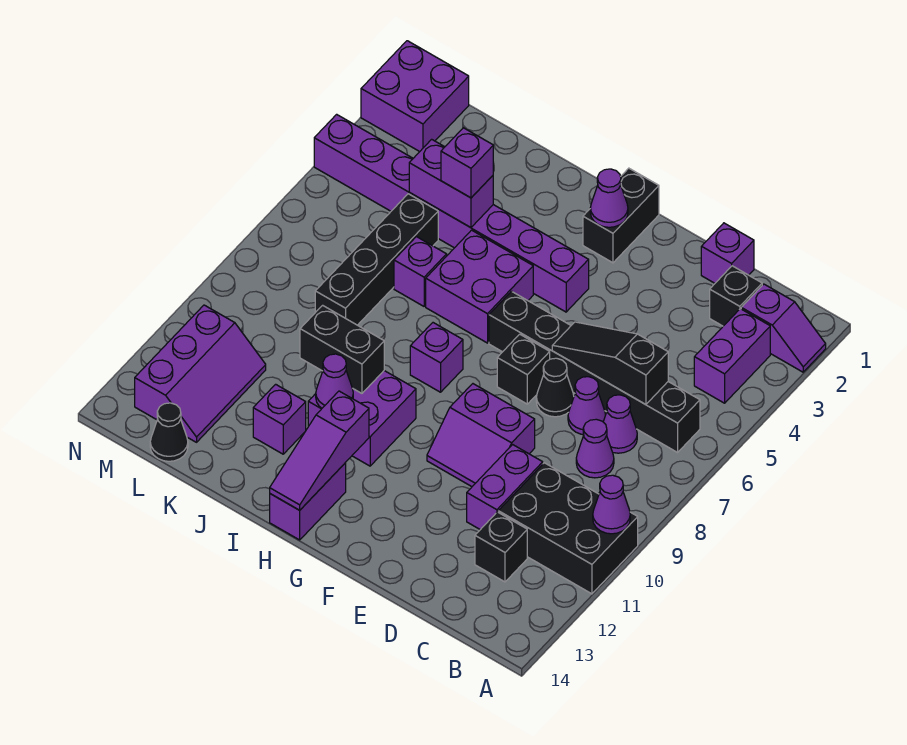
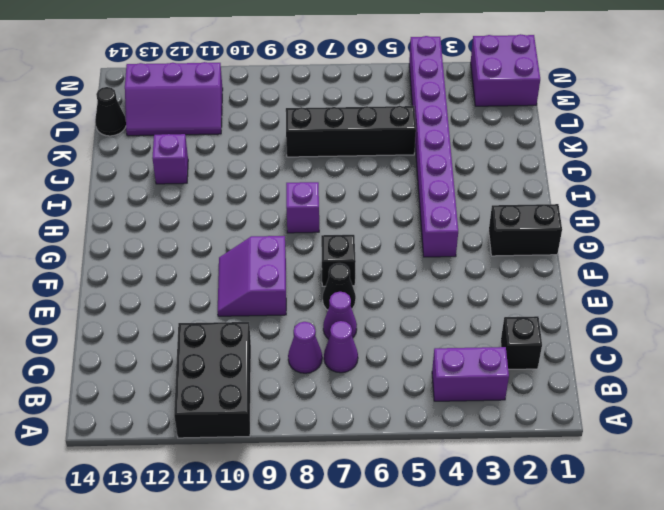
none -> purple 1x2 slope [741,284,826,372]
none -> black 1x6 brick [489,291,700,452]
none -> black 1x1 brick [475,512,527,582]
none -> purple 1x1 brick [701,223,754,283]

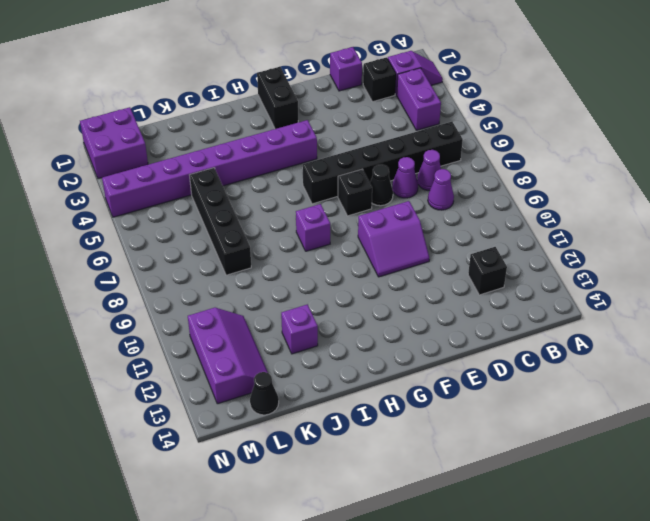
none -> black 2x3 brick [498,463,638,594]
none -> purple 1x2 brick [467,445,543,530]
none -> purple 2x2 brick [426,230,533,343]
none -> purple 2x2 brick [308,371,416,466]

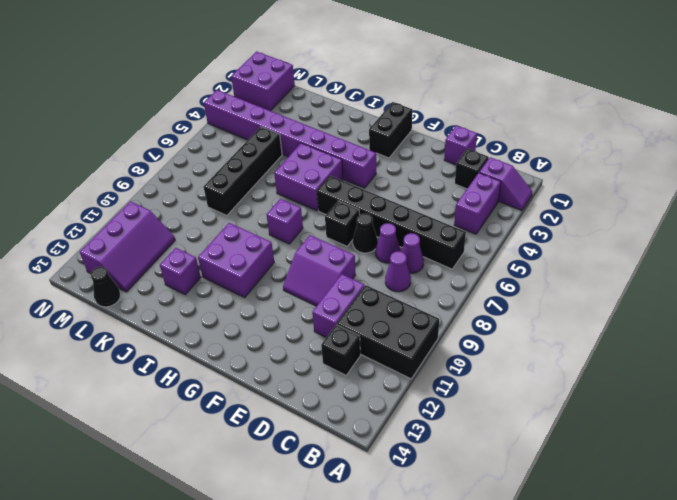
none -> purple 1x2 brick [270,463,346,540]
none -> purple 1x1 brick [394,237,447,306]
none -> purple 1x1 cone [593,475,630,534]
none -> black 1x3 slope [552,322,668,405]

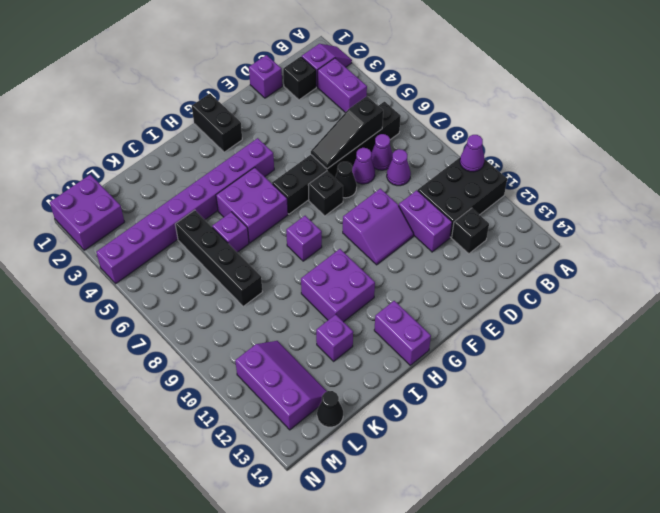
none -> purple 1x1 cone [590,169,628,227]
none -> purple 1x3 slope [270,391,369,510]
none -> black 1x2 brick [300,305,384,393]
none -> purple 1x1 cone [316,354,353,408]

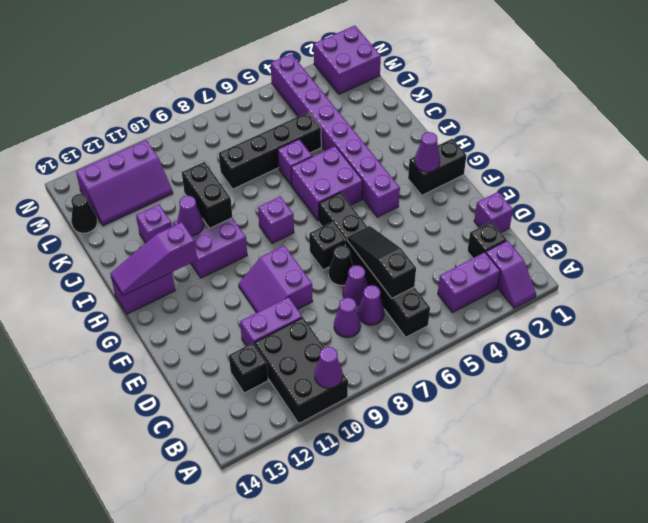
none -> purple 1x2 brick [409,139,493,228]
none -> purple 1x1 brick [441,128,493,198]

